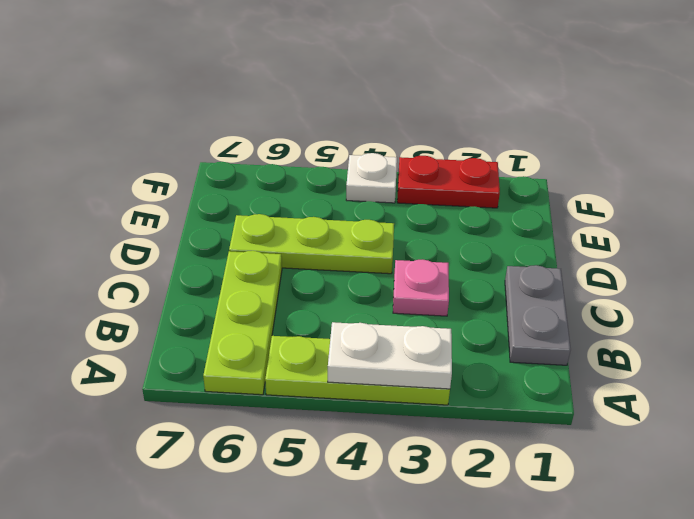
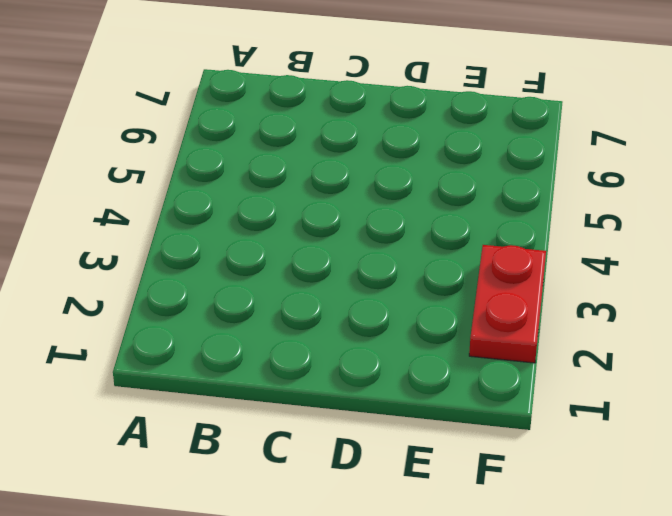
none -> lime 1x3 plate [265,336,450,405]
none -> lime 1x3 plate [203,251,282,395]

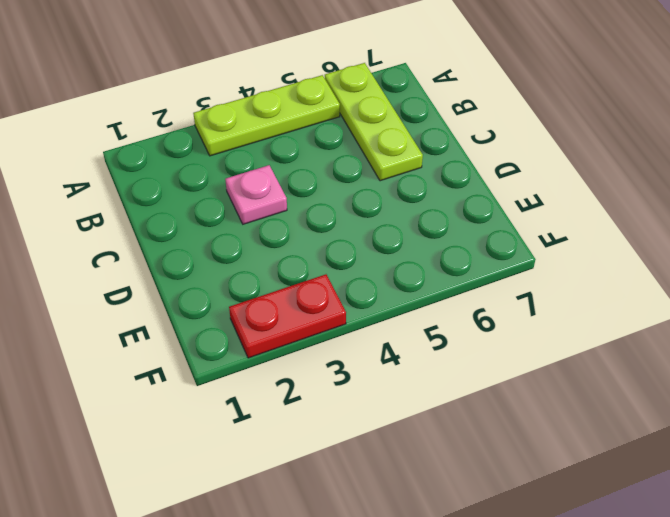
none -> grey 1x2 plate [505,265,571,365]
none -> lime 1x3 plate [229,214,394,274]

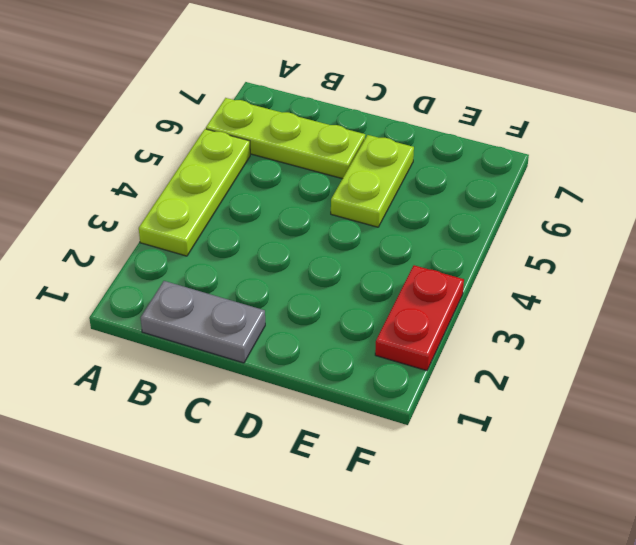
lime 1x2 plate [331,135,414,227] -> lime 1x3 plate [229,214,394,274]
none -> pink 1x1 plate [393,260,449,316]
none -> white 1x1 plate [346,153,397,203]

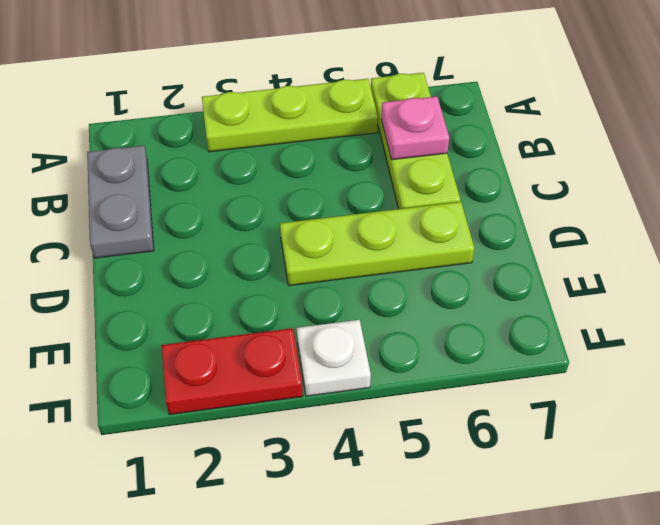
pink 1x1 plate [381,96,449,160] -> pink 1x1 plate moved to [393,260,449,316]
none -> white 1x2 plate [328,322,452,389]

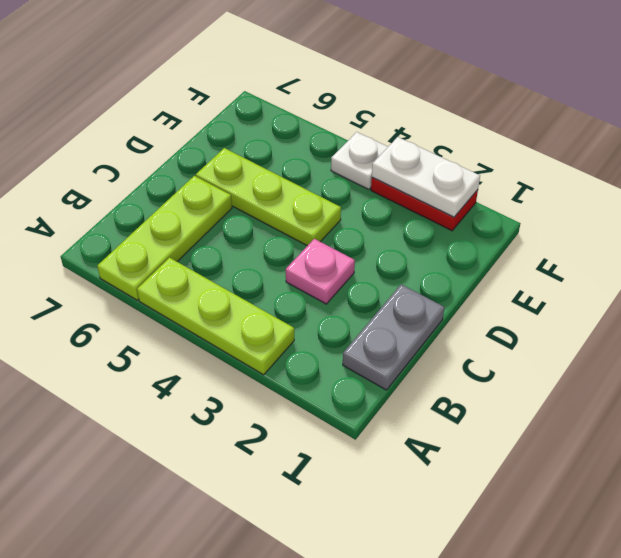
white 1x2 plate [372,137,480,217] -> white 1x2 plate moved to [328,322,452,389]

